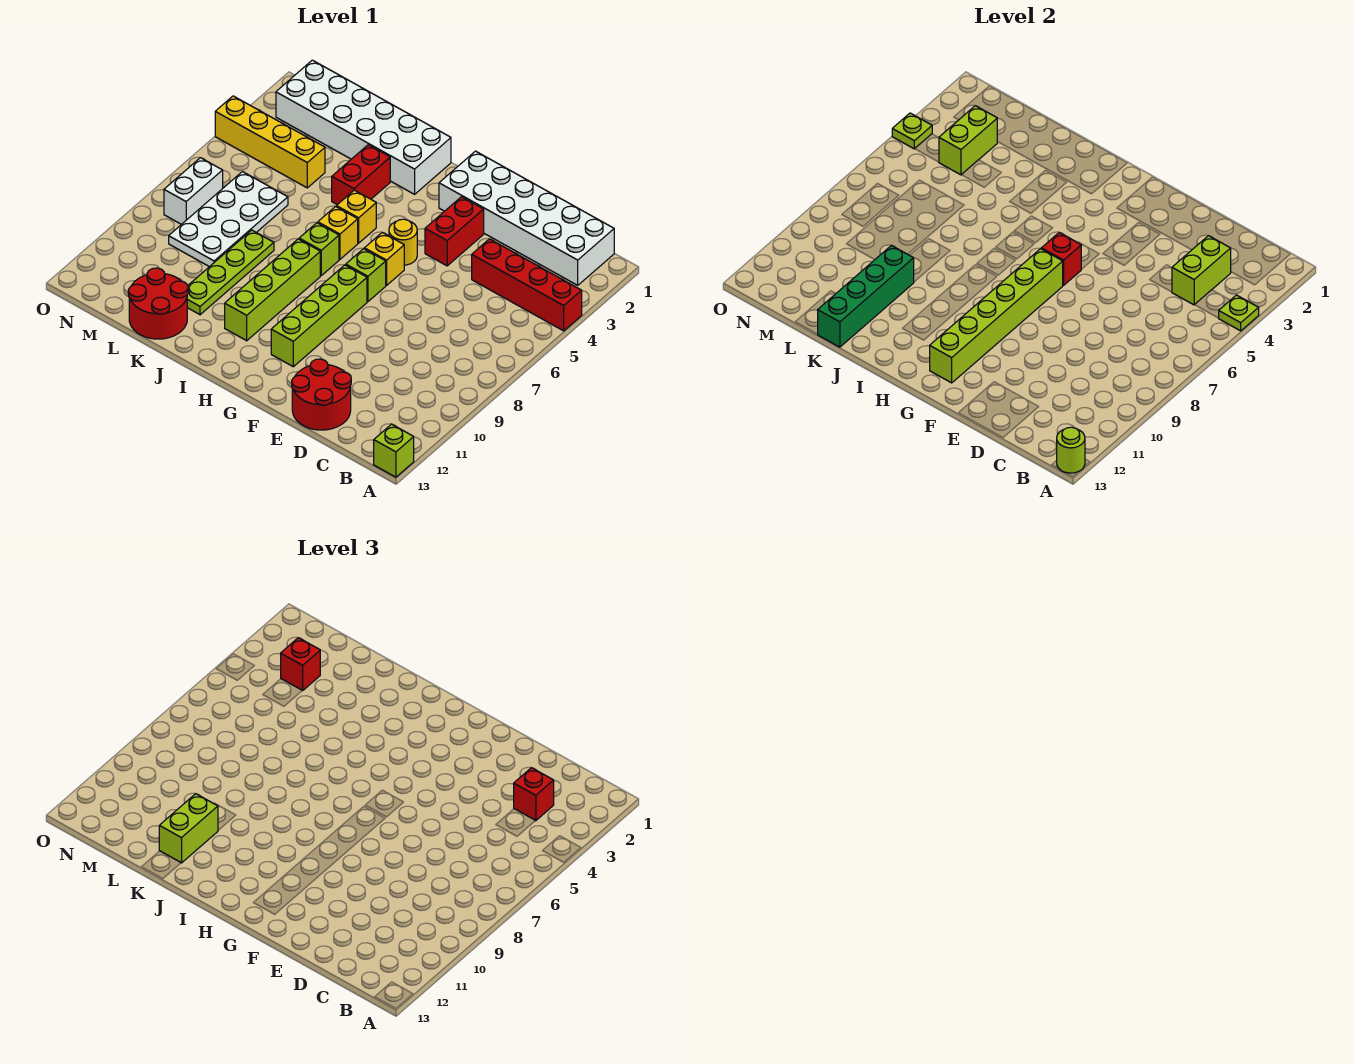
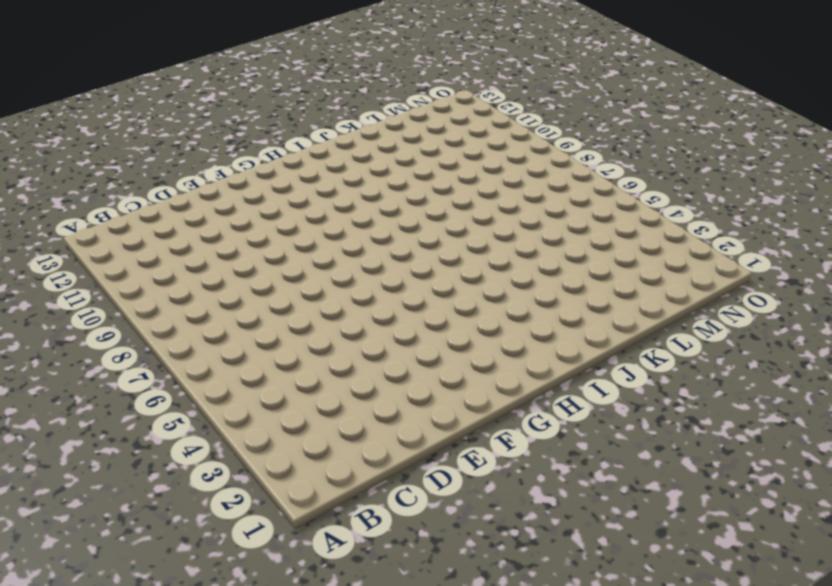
none -> red 1x4 brick [472,239,582,331]
none -> lime 1x1 brick [374,424,414,477]
none -> white 2x6 brick [439,151,614,285]
none -> red 2x2 round brick [292,359,351,430]

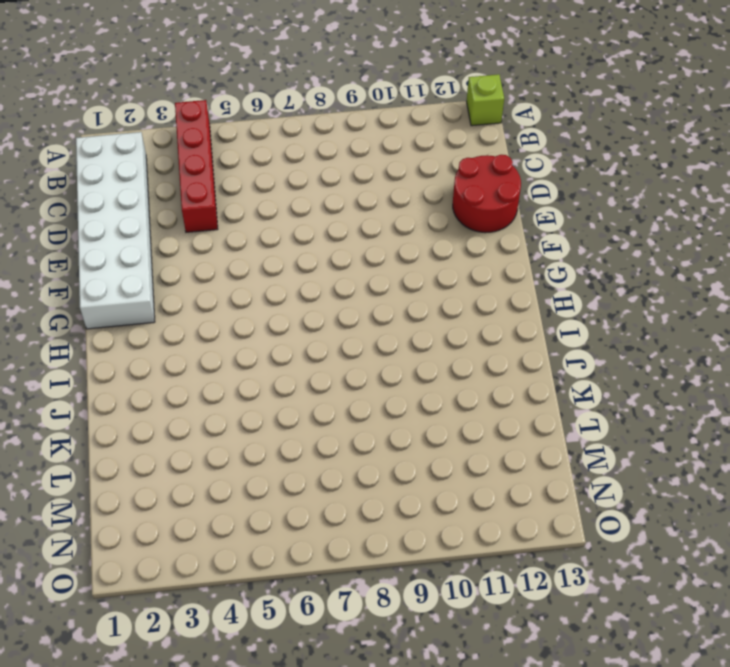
none -> red 1x2 brick [425,197,484,266]
none -> yellow 1x1 round brick [389,219,417,265]
none -> yellow 1x1 brick [364,233,404,285]
none -> lime 1x1 brick [346,249,386,302]

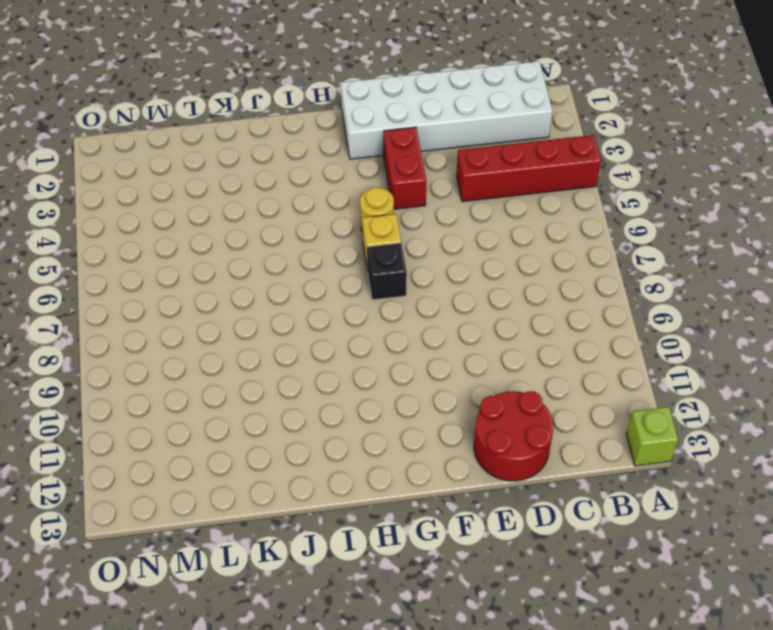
black 1x1 brick [367,243,407,300] -> lime 1x1 brick [346,249,386,302]
none -> lime 1x4 brick [271,265,367,367]
none -> white 2x6 brick [276,60,451,194]
none -> yellow 1x1 brick [336,190,376,243]
none -> yellow 1x1 brick [318,206,358,259]

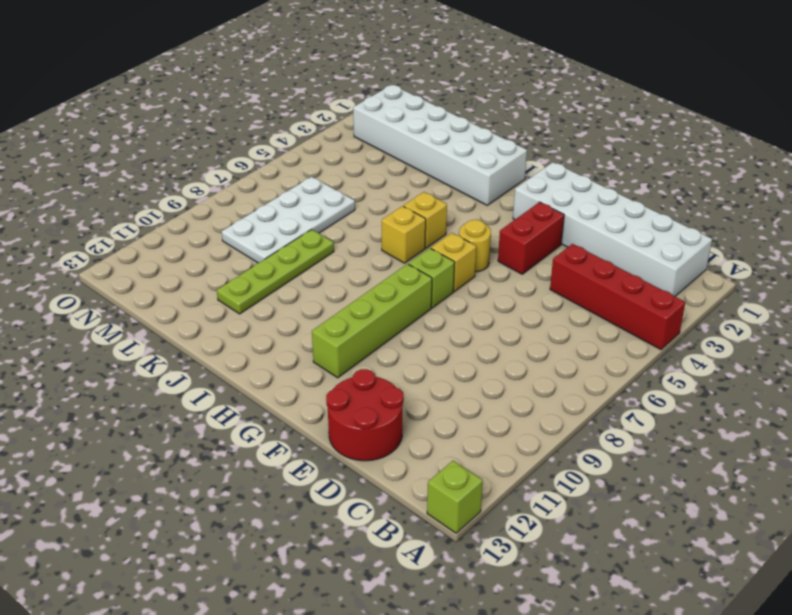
none -> lime 1x1 brick [299,223,339,275]
none -> lime 1x4 brick [225,239,320,341]
none -> red 1x2 brick [332,145,390,205]
none -> red 2x2 round brick [128,268,188,339]

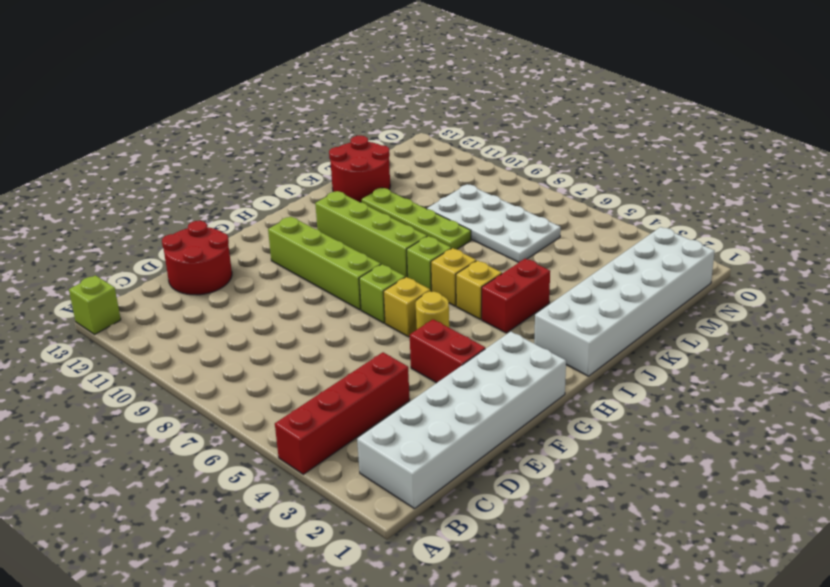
red 1x2 brick [482,259,550,333] -> red 1x2 brick turned to [332,145,390,205]
none -> yellow 1x4 brick [215,96,325,188]
none -> white 1x2 brick [164,158,223,224]
none -> lime 1x1 plate [1219,295,1259,331]
none -> lime 1x1 round brick [1057,427,1085,473]

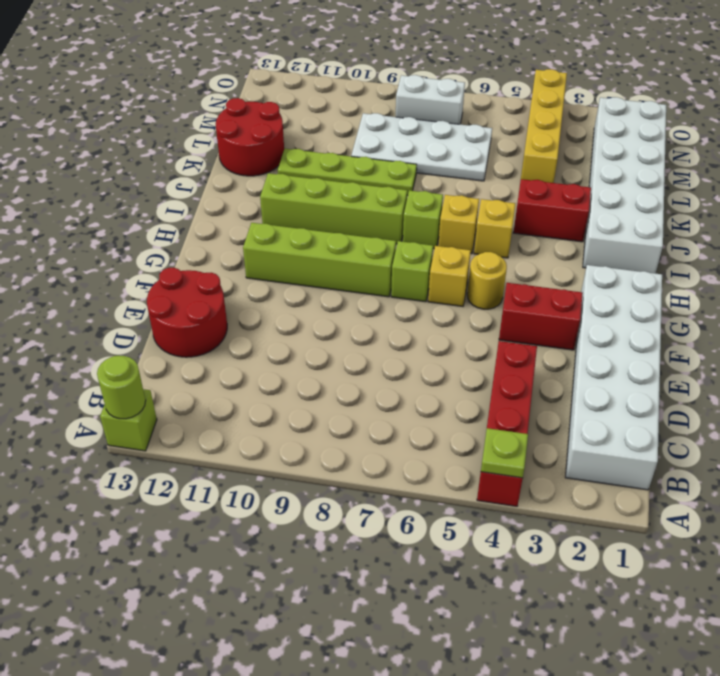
none -> lime 1x2 brick [1172,236,1231,305]
none -> red 1x1 brick [1041,233,1081,285]
none -> lime 1x6 brick [930,249,1063,383]
none -> green 1x4 brick [818,245,914,347]

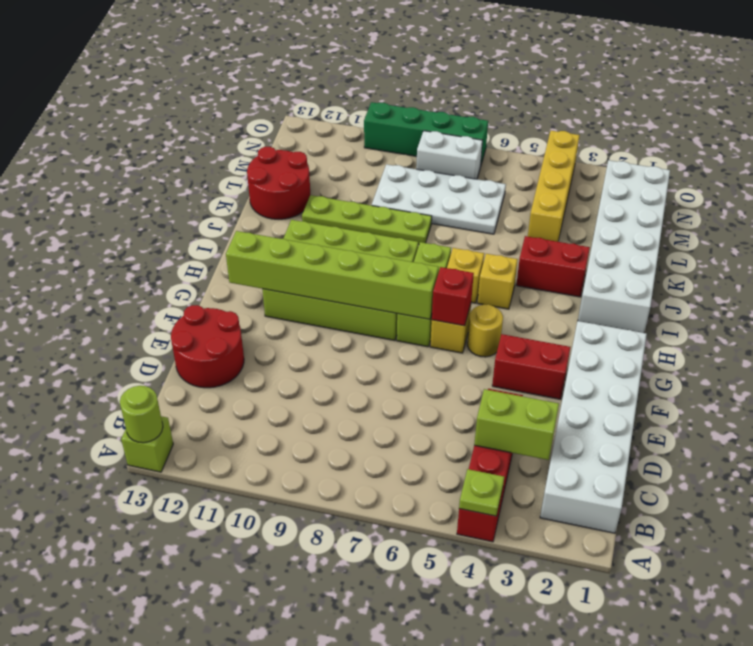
green 1x4 brick [364,102,488,164] -> green 1x4 brick moved to [818,245,914,347]
none -> lime 1x2 brick [939,106,997,175]
none -> lime 1x1 plate [892,113,932,149]
none -> red 1x1 brick [514,768,554,821]
none -> lime 1x2 brick [159,794,218,863]

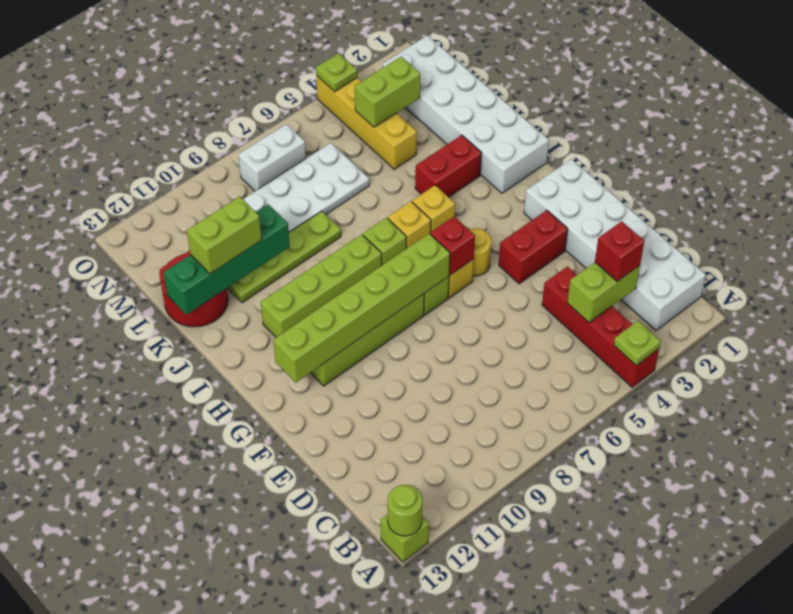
none -> red 2x2 round brick [292,359,351,430]
none -> red 1x1 brick [281,638,320,691]

